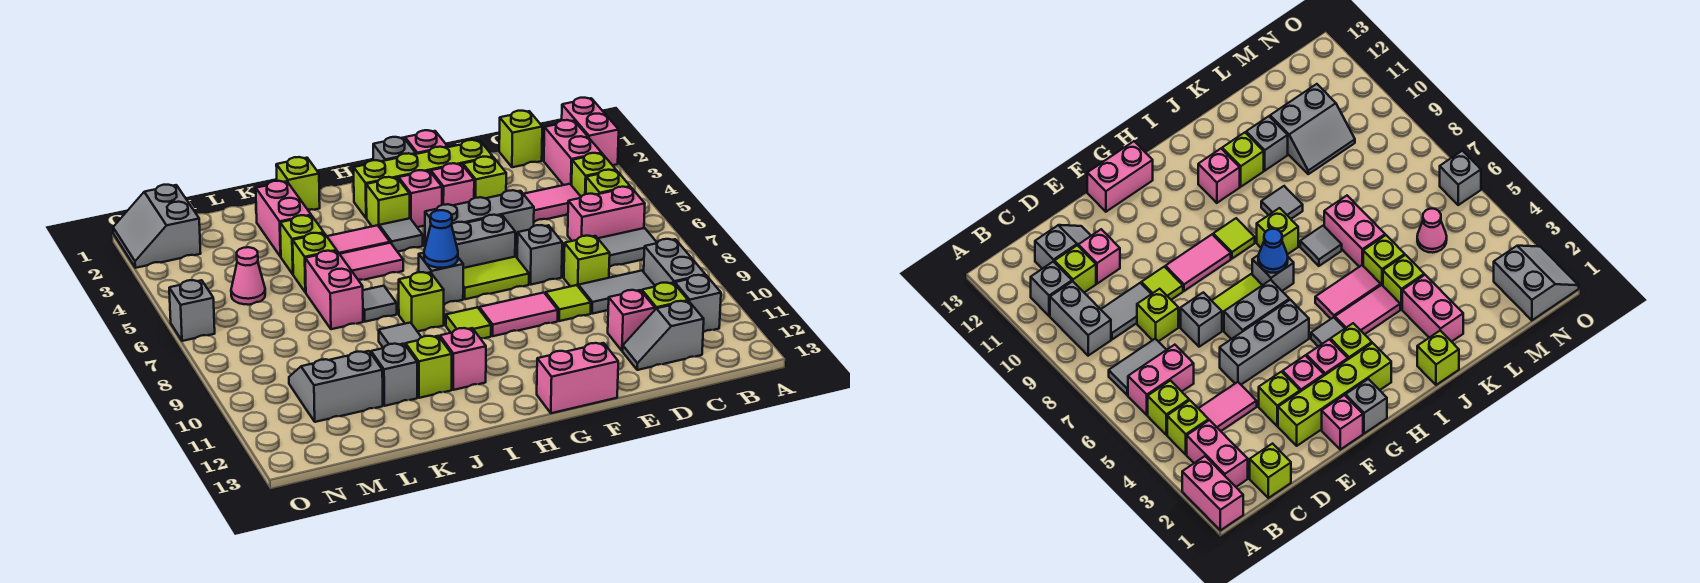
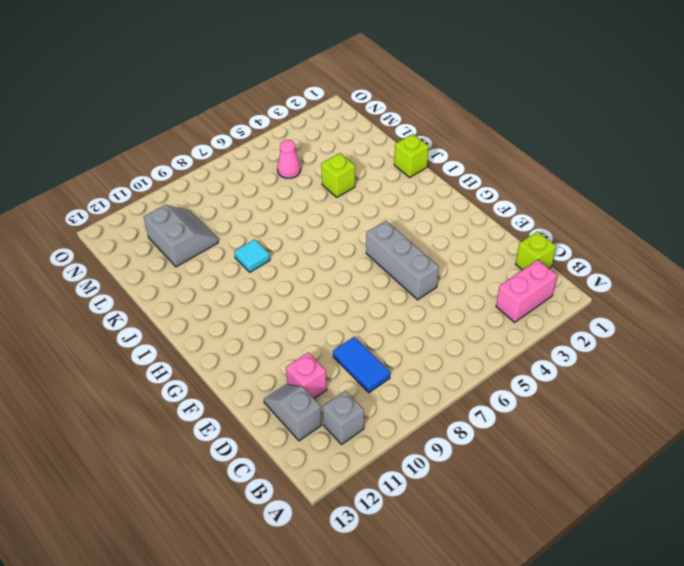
blue 1x2 tile [333,337,390,393] -> grey 1x2 tile [578,271,655,314]
cyan 1x1 tile [234,240,270,272] -> grey 1x1 tile [379,323,421,348]
none -> pink 1x2 brick [562,98,619,165]
none -> lime 1x1 brick [572,153,616,197]
none -> lime 1x1 brick [586,170,630,195]
none -> pink 1x2 brick [568,187,645,241]

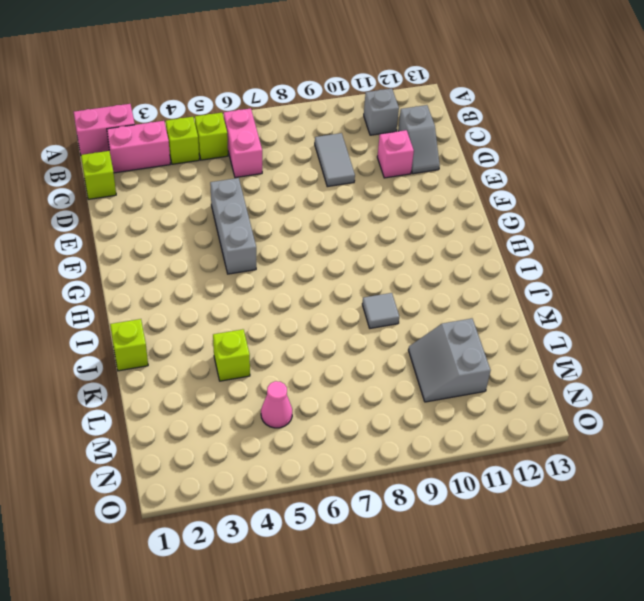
none -> grey 1x2 tile [598,228,657,267]
none -> grey 1x2 brick [644,239,705,286]
none -> pink 1x2 tile [524,184,581,222]
none -> lime 1x1 brick [642,283,688,309]

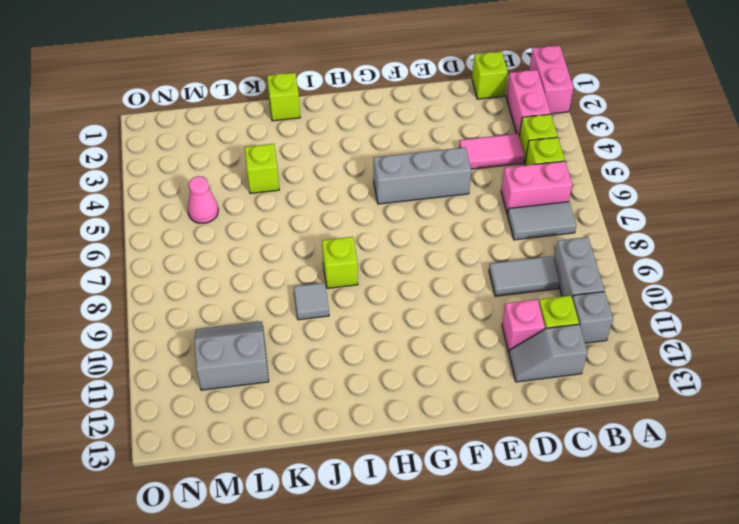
none -> lime 1x1 brick [564,236,610,287]
none -> lime 1x4 brick [354,140,493,218]
none -> lime 1x1 brick [463,157,506,198]
none -> grey 1x1 brick [517,225,562,285]

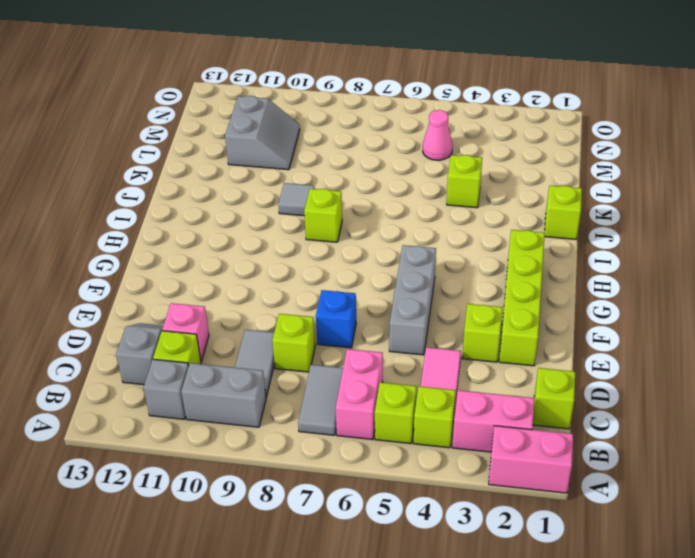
blue 1x1 brick [316,290,356,348] -> grey 1x1 brick [517,225,562,285]
none -> lime 1x1 tile [546,285,591,321]
none -> pink 1x1 brick [405,130,447,154]
none -> pink 1x1 brick [431,163,474,205]
none -> grey 1x2 brick [451,215,515,268]

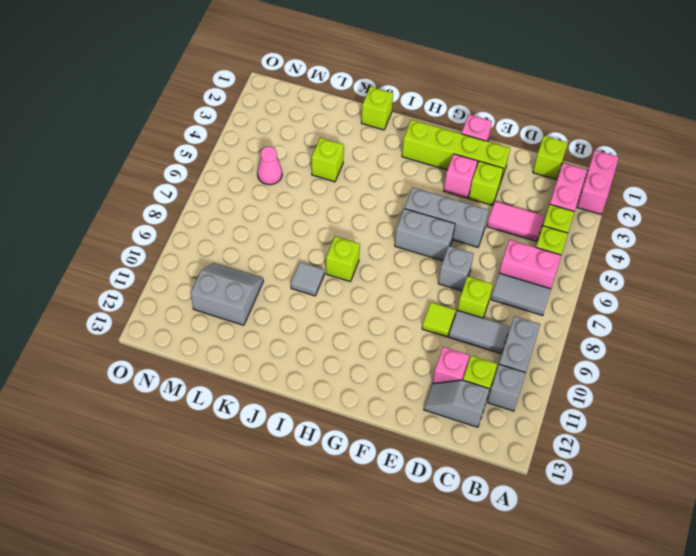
none -> lime 1x2 tile [463,257,529,299]
none -> pink 1x2 tile [479,293,558,336]
none -> pink 1x2 brick [537,343,618,413]
none -> grey 1x1 brick [373,137,416,161]

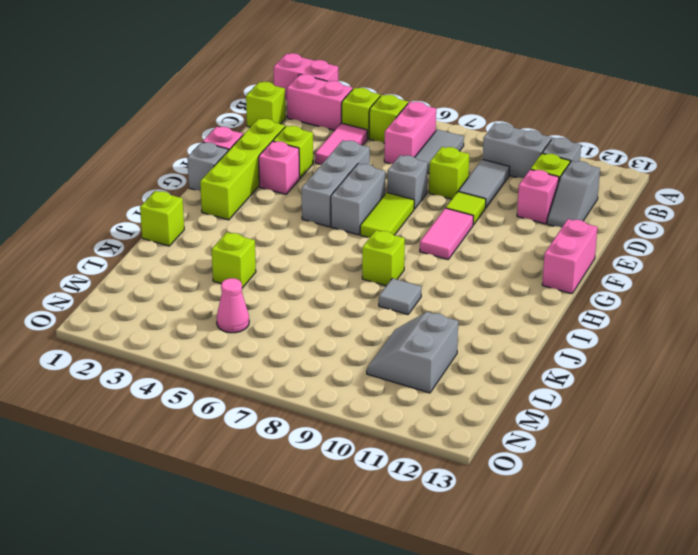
none -> pink 1x1 brick [399,170,442,227]
none -> lime 1x1 brick [366,177,410,226]
none -> grey 1x1 tile [379,218,423,252]
none -> grey 1x1 brick [419,253,463,304]

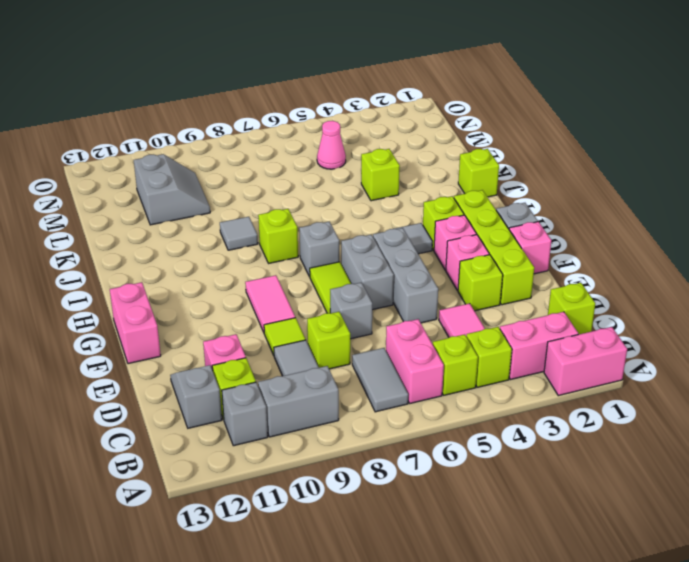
none -> lime 1x1 tile [446,307,491,338]
none -> pink 1x2 tile [327,225,390,254]
none -> pink 1x2 tile [340,243,403,280]
none -> pink 1x1 brick [440,328,486,390]

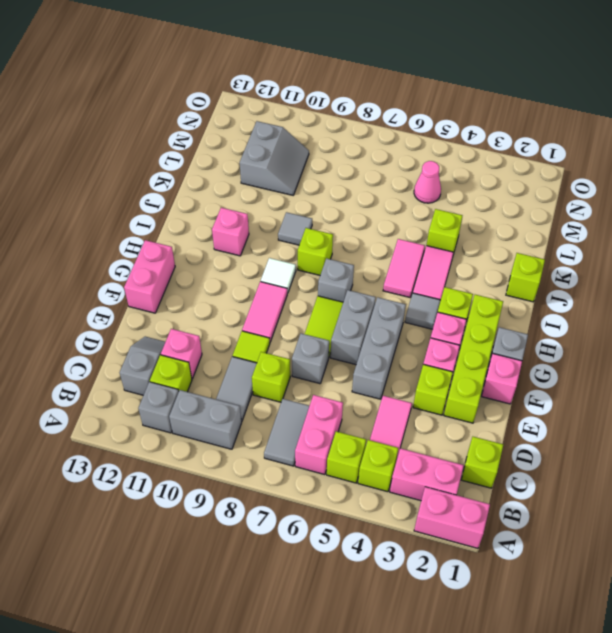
white 1x1 tile [261,258,296,293] -> lime 1x1 tile [446,307,491,338]
none -> grey 1x1 tile [363,286,397,322]
none -> lime 1x1 brick [406,336,452,398]
none -> pink 1x2 brick [256,181,311,257]
none -> lime 1x1 brick [293,233,337,293]

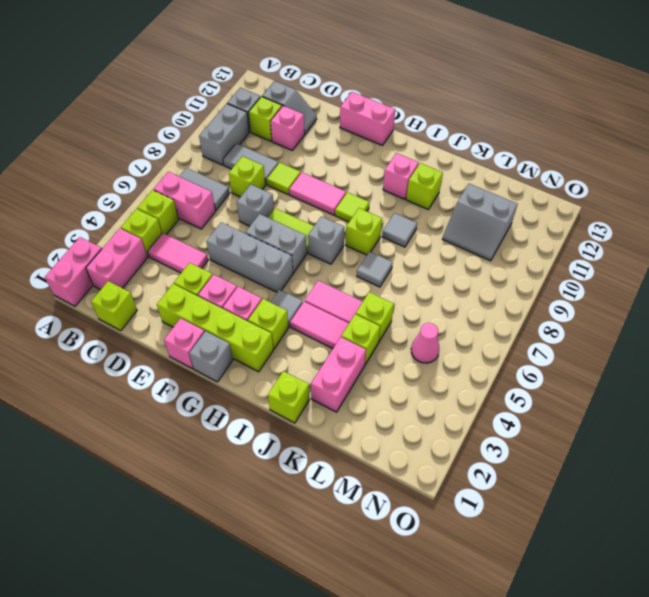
none -> pink 1x2 brick [305,251,363,329]
none -> grey 1x1 brick [371,344,417,406]
none -> grey 2x2 slope [113,185,201,268]
none -> grey 1x1 brick [169,280,215,341]

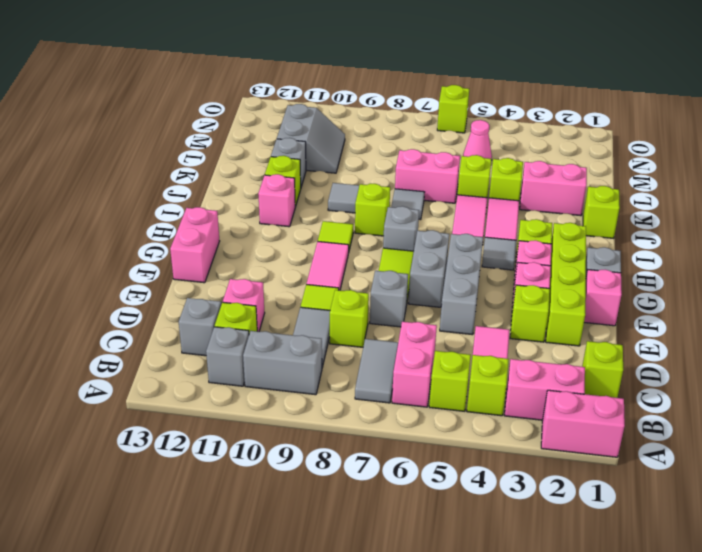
lime 1x1 brick [437,85,469,133] -> grey 1x1 brick [169,280,215,341]
none -> grey 2x2 slope [113,185,201,268]
none -> blue 1x1 cone [424,210,458,268]

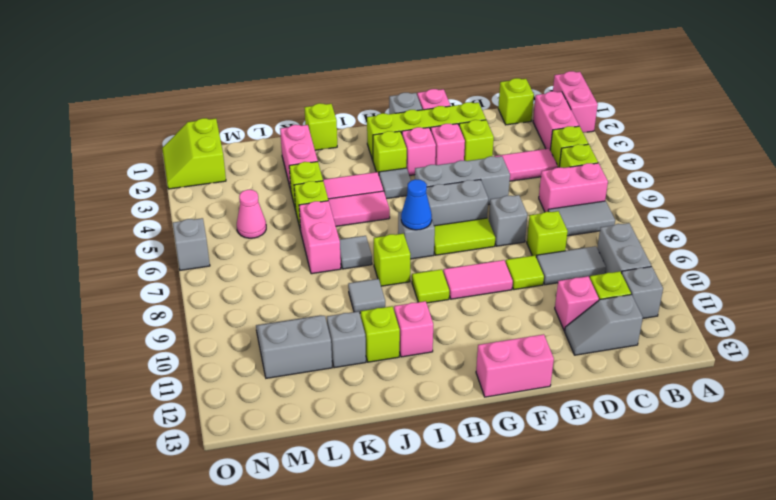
lime 2x2 slope [162,118,226,189] -> grey 2x2 slope [113,185,201,268]

